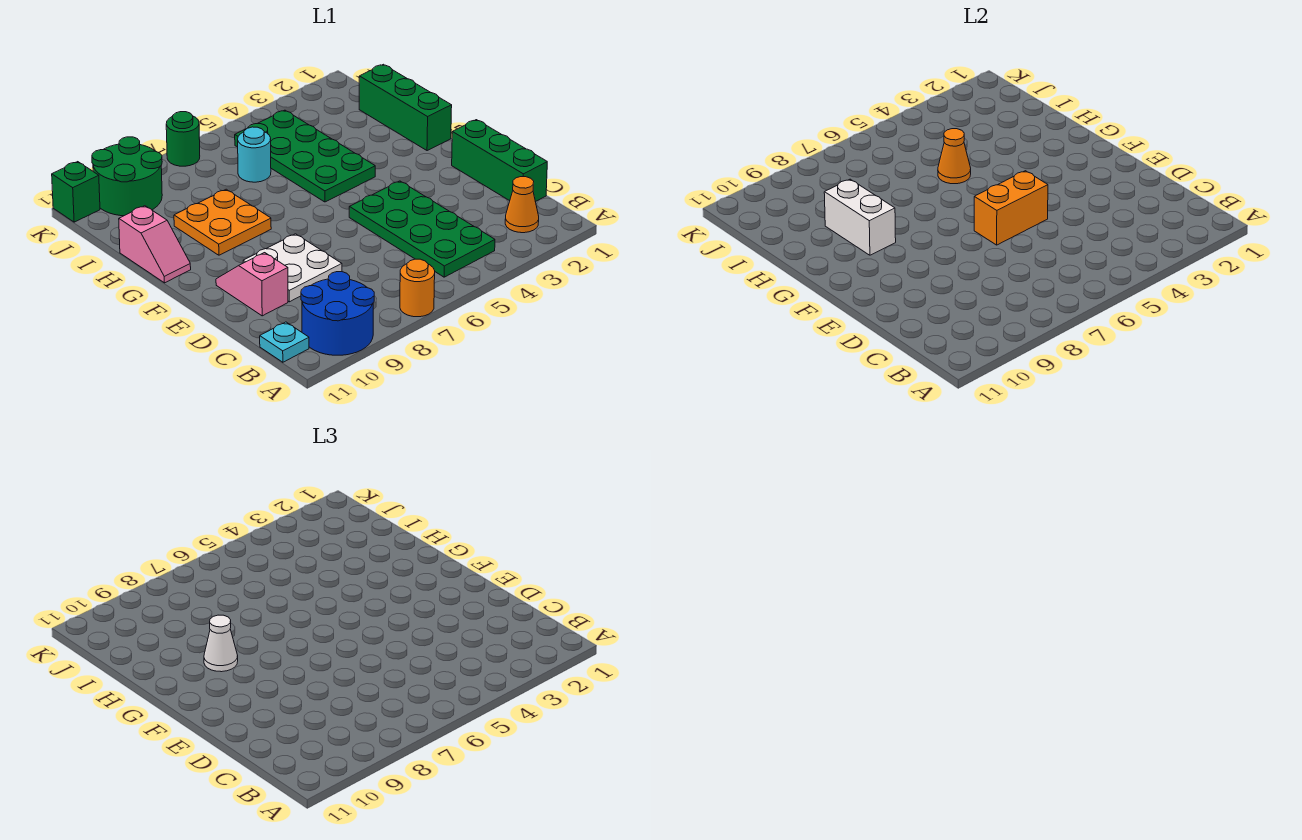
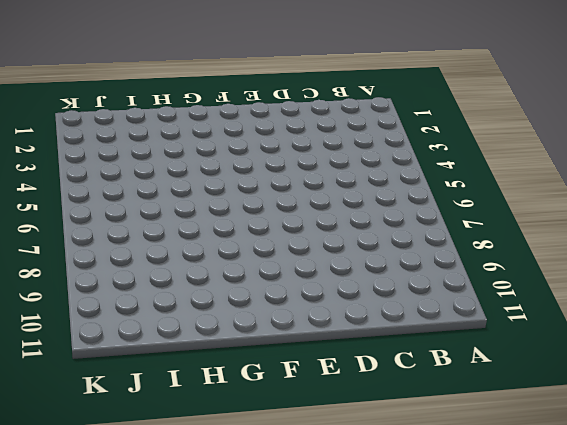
none -> orange 1x1 round brick [400,259,435,317]
none -> blue 2x2 round brick [301,272,374,355]
none -> orange 1x1 cone [505,177,539,233]

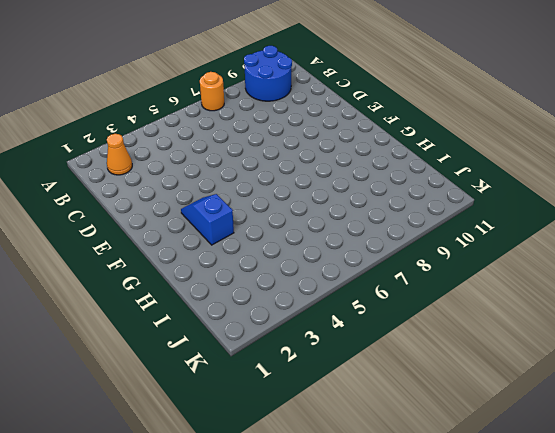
blue 1x2 slope [181,194,234,245] -> none
none -> green 2x4 plate [349,181,495,277]
none -> cyan 1x1 plate [260,322,309,362]
none -> green 1x3 brick [452,120,547,202]

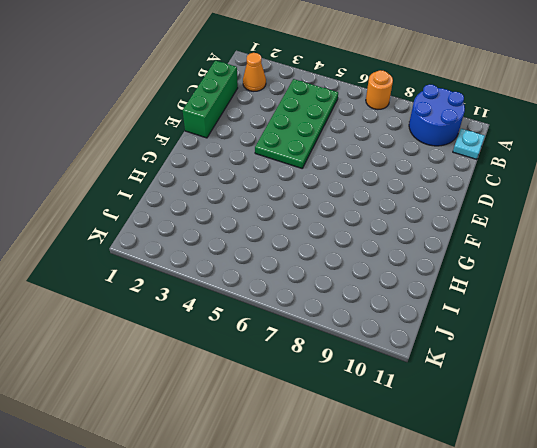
none -> white 2x2 plate [243,234,342,302]
none -> pink 1x2 slope [216,253,288,316]
none -> green 1x3 brick [359,64,452,151]

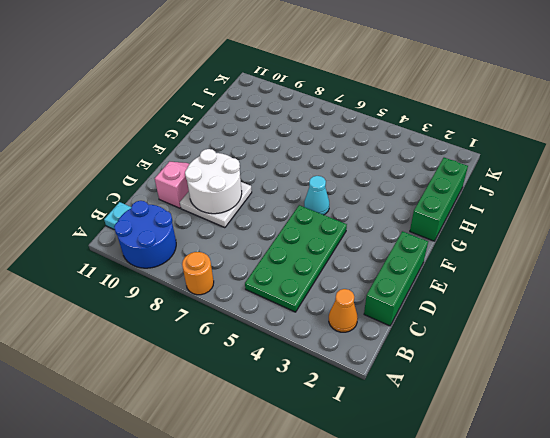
white 2x2 round brick [185,149,242,214] -> none
cyan 1x1 cone [304,176,329,215] -> none
none -> green 2x4 plate [235,110,375,202]
none -> orange 2x2 plate [174,189,271,255]
none -> pink 1x2 slope [119,206,191,283]

